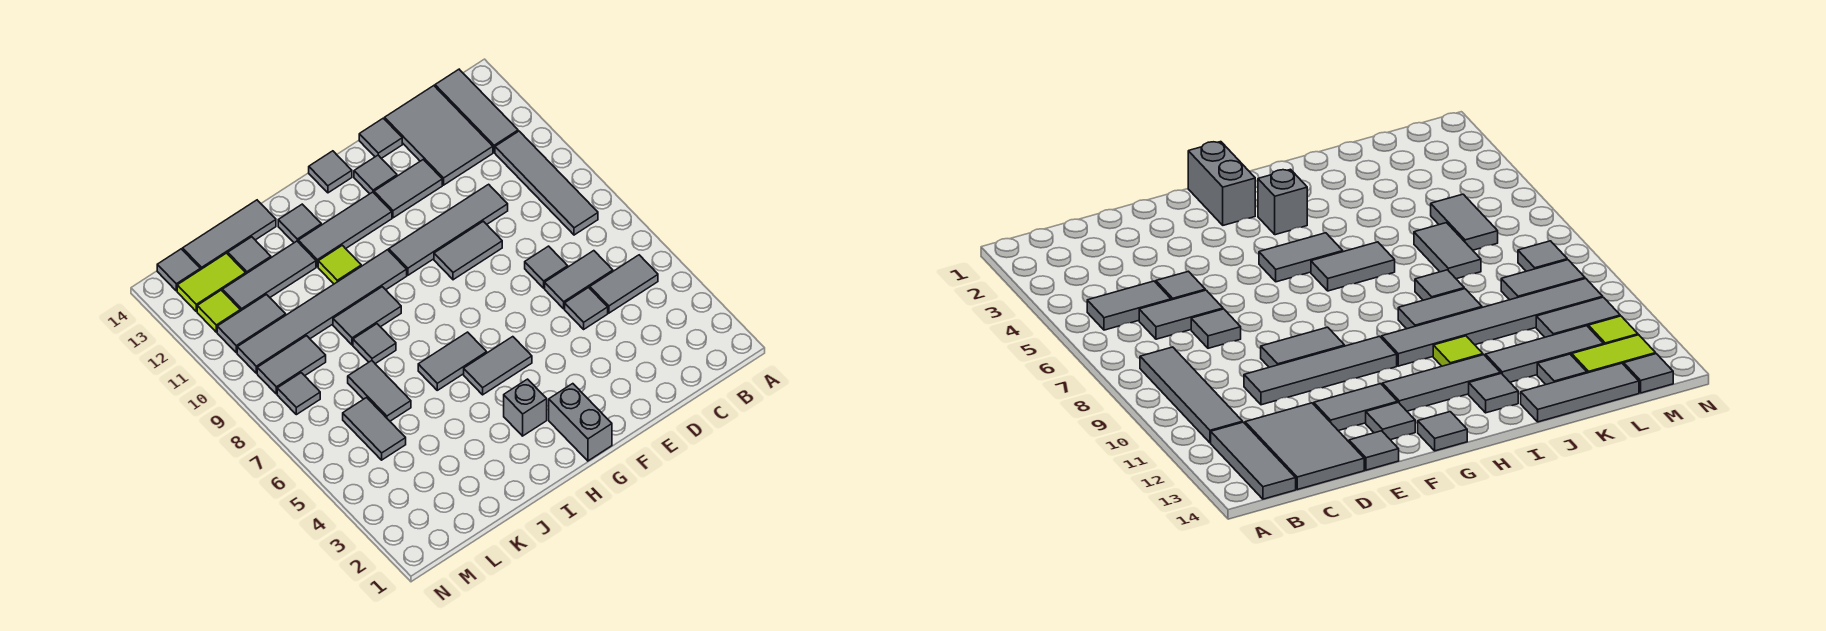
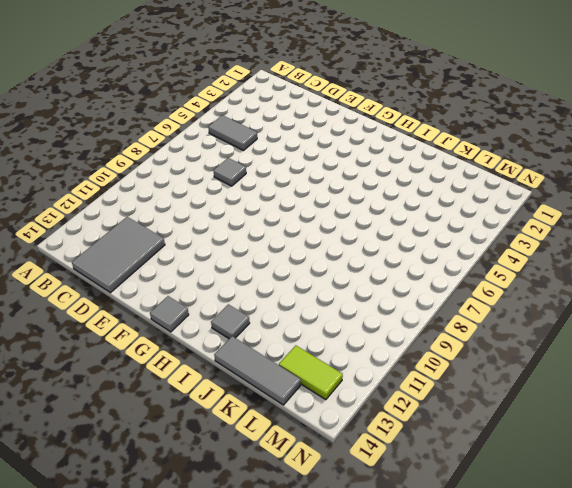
none -> grey 1x4 tile [495,131,598,235]
none -> grey 1x3 tile [435,69,518,152]
none -> grey 1x2 tile [545,251,613,309]
none -> grey 1x1 tile [565,288,608,329]

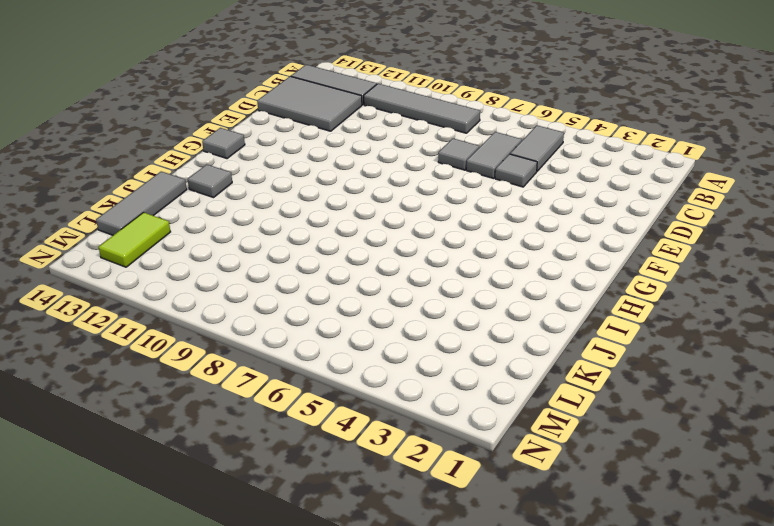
none -> grey 1x4 tile [389,184,508,275]
none -> grey 1x2 tile [434,221,502,280]
none -> grey 1x2 tile [374,159,442,218]
none -> grey 1x1 tile [359,118,402,158]

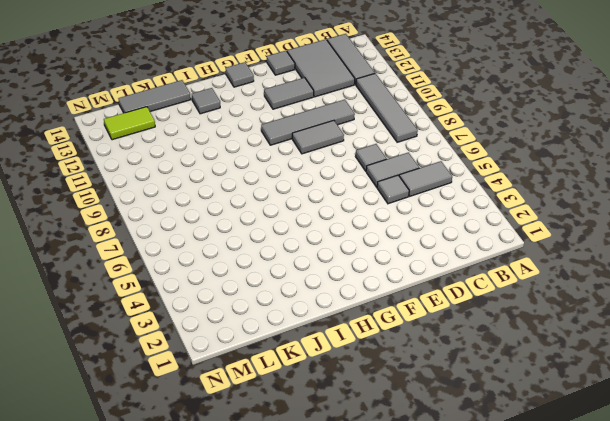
none -> grey 1x1 tile [354,155,397,194]
none -> grey 1x2 brick [549,384,612,461]
none -> grey 1x2 tile [464,337,532,395]
none -> grey 1x3 tile [298,192,392,267]

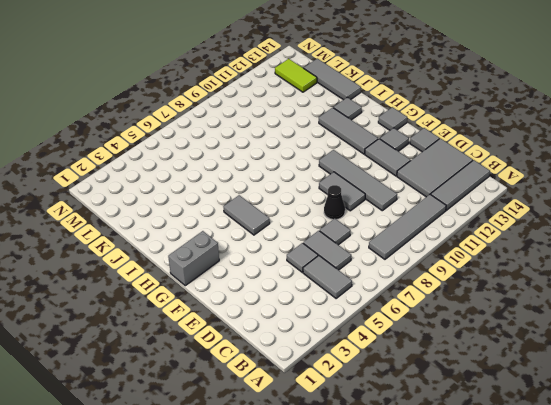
black 1x1 cone [324,185,345,219] -> none
none -> grey 1x1 brick [504,379,547,436]
none -> grey 1x2 tile [418,332,487,390]
none -> grey 1x6 tile [237,250,407,373]
none -> grey 1x2 tile [333,287,401,345]

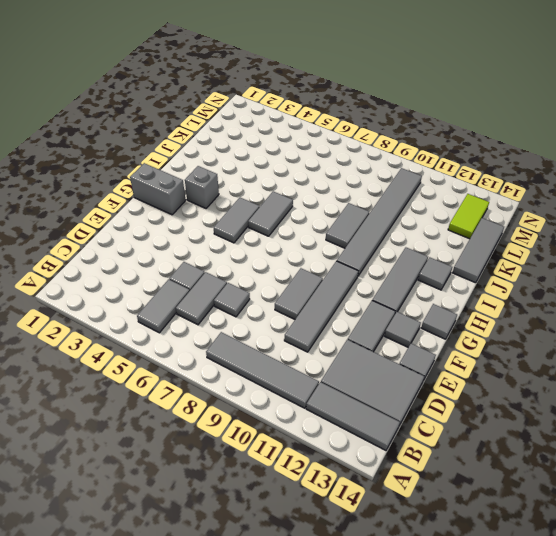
none -> lime 1x1 tile [318,245,361,284]
none -> grey 1x1 tile [353,324,396,364]
none -> grey 1x3 tile [223,241,316,311]
none -> grey 1x2 tile [348,361,411,421]

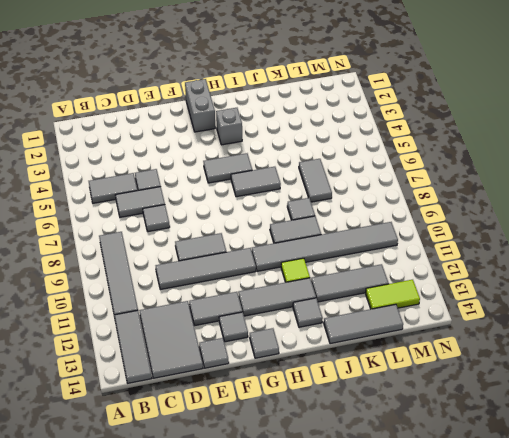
none -> grey 1x1 tile [228,237,271,274]
none -> grey 1x2 tile [343,398,406,460]
none -> grey 1x2 tile [257,336,326,394]
none -> grey 1x2 tile [217,295,286,353]

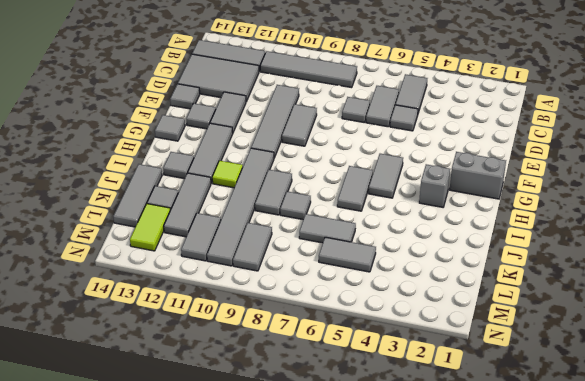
none -> grey 1x1 tile [277,373,320,415]
none -> lime 1x1 tile [197,290,240,332]
none -> grey 1x1 tile [157,249,200,291]

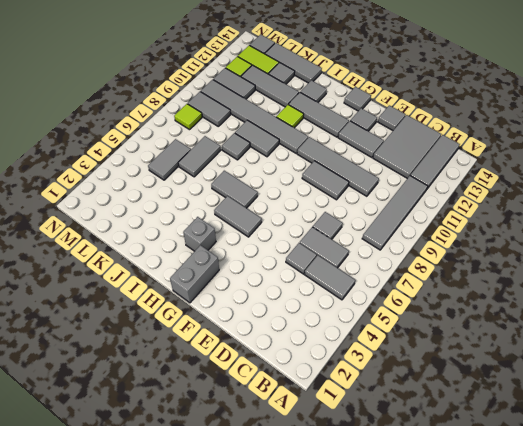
lime 1x1 tile [174,104,202,130] -> grey 1x1 tile [277,373,320,415]

